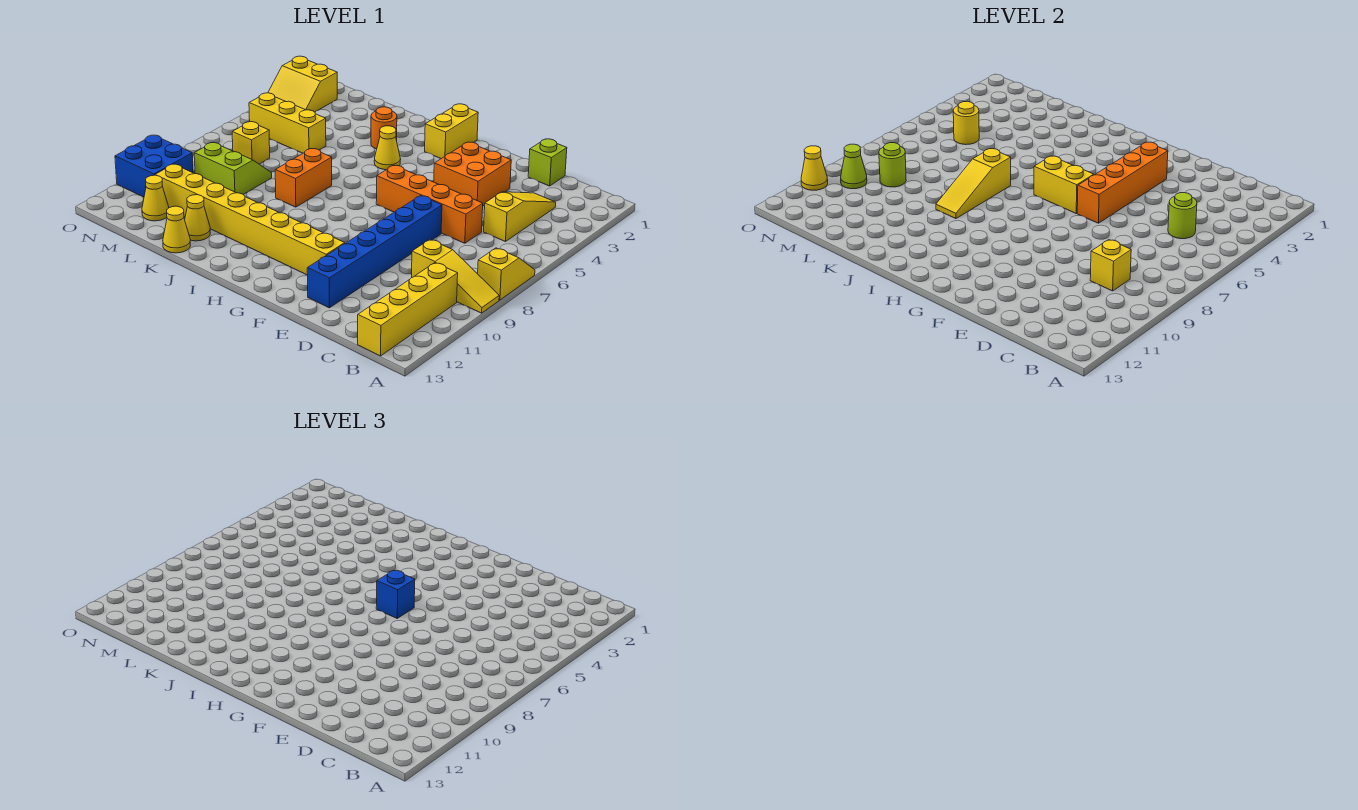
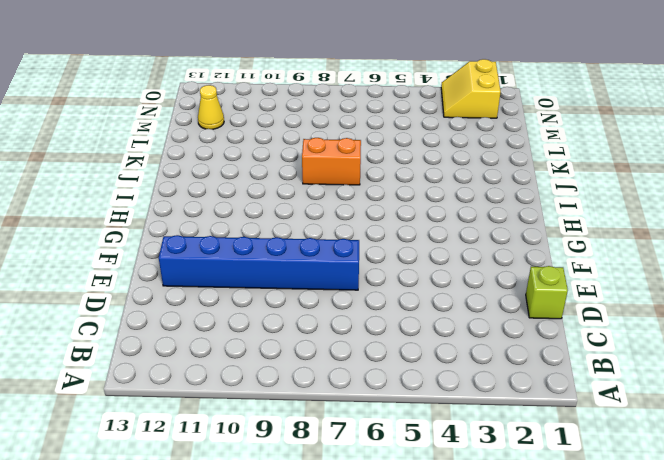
none -> yellow 1x2 slope [478,248,535,300]
none -> yellow 1x3 slope [412,240,499,313]
none -> yellow 1x4 brick [358,263,458,356]
none -> yellow 1x3 slope [484,192,556,242]

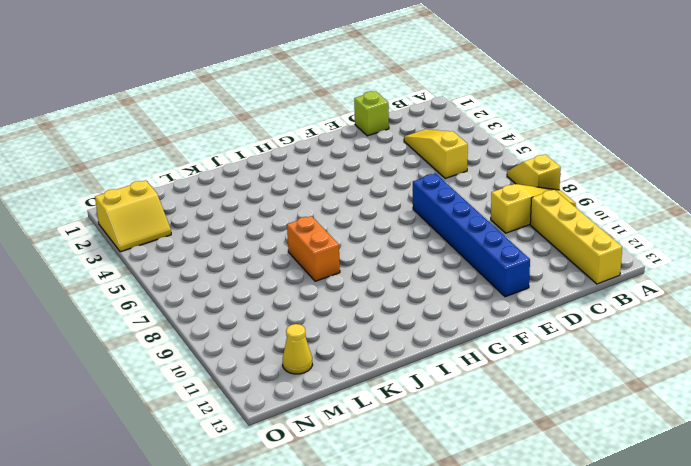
none -> orange 1x4 brick [376,165,483,243]
none -> orange 2x2 brick [434,142,511,206]
none -> yellow 1x8 brick [155,164,345,275]
none -> yellow 1x2 brick [425,104,478,159]

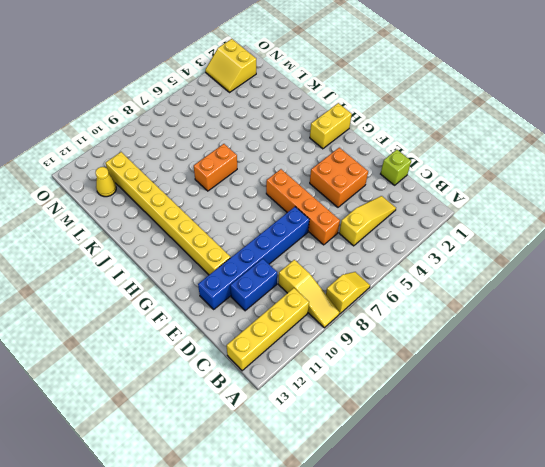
blue 1x2 brick [230,259,277,311] -> none
none -> yellow 1x1 cone [374,126,401,170]
none -> orange 1x1 round brick [371,107,397,149]
none -> yellow 1x1 cone [185,195,210,241]
none -> yellow 1x1 cone [163,206,190,253]

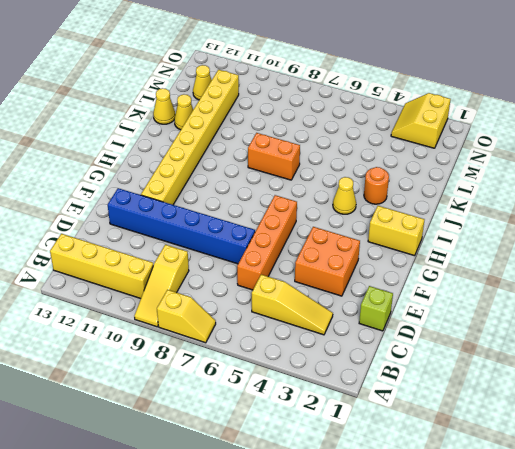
none -> yellow 1x3 brick [249,93,326,153]
none -> lime 2x2 slope [194,143,272,195]
none -> yellow 1x1 brick [232,122,270,164]
none -> blue 2x2 brick [115,135,193,197]

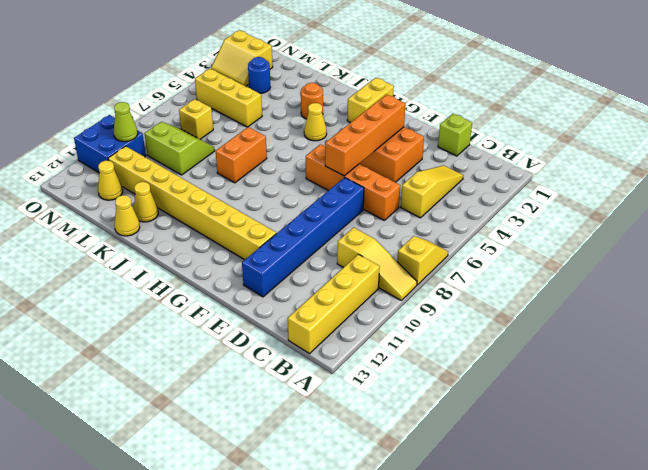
blue 1x1 round brick [248,57,270,93] -> none
none -> lime 1x1 round brick [1168,193,1197,239]
none -> yellow 1x1 brick [1090,240,1131,291]
none -> yellow 1x2 brick [1034,156,1094,213]
none -> yellow 1x3 slope [936,149,1011,219]

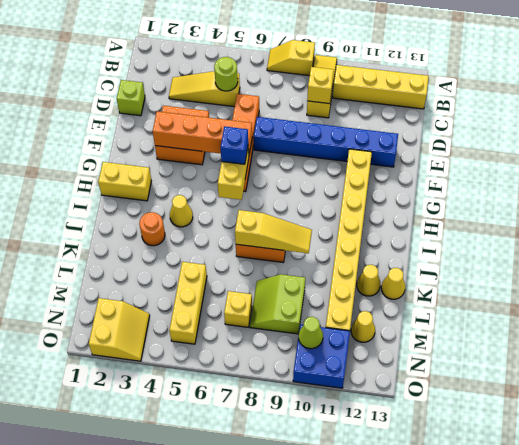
none -> yellow 1x1 round brick [953,101,979,145]
none -> lime 1x1 round brick [879,143,906,187]
none -> yellow 1x1 cone [801,146,828,190]

